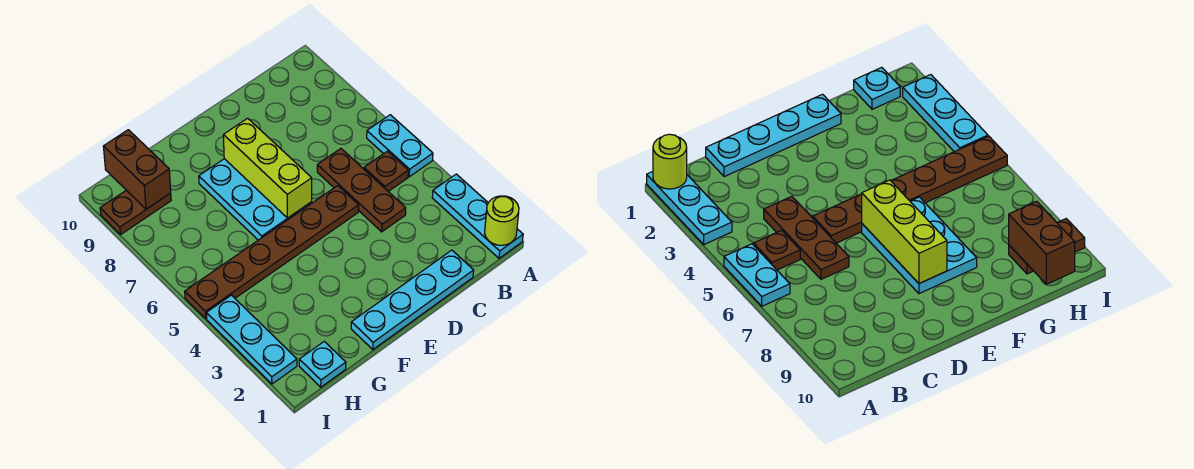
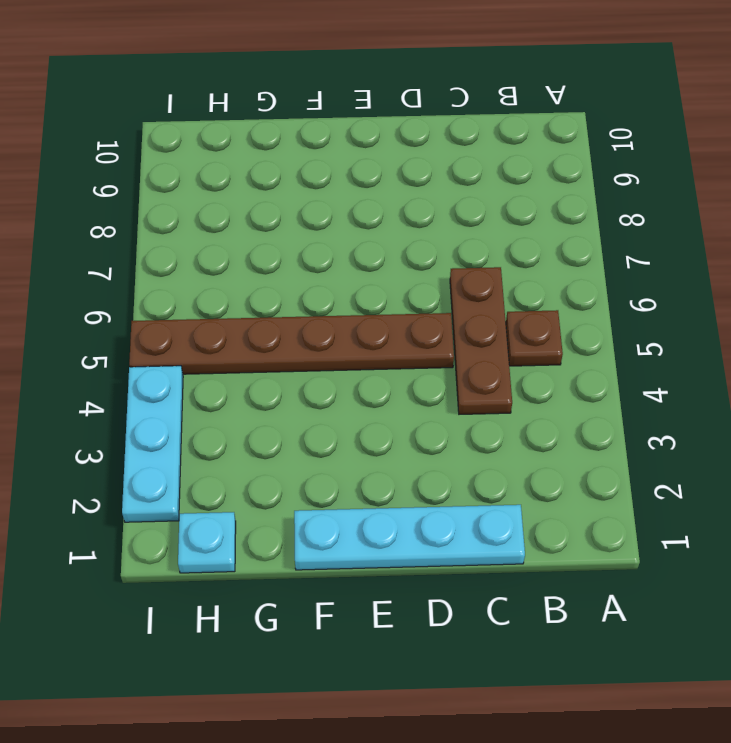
none -> cyan 1x3 plate [432,174,523,258]
none -> cyan 1x2 plate [367,115,433,177]
none -> cyan 2x3 plate [199,159,312,240]

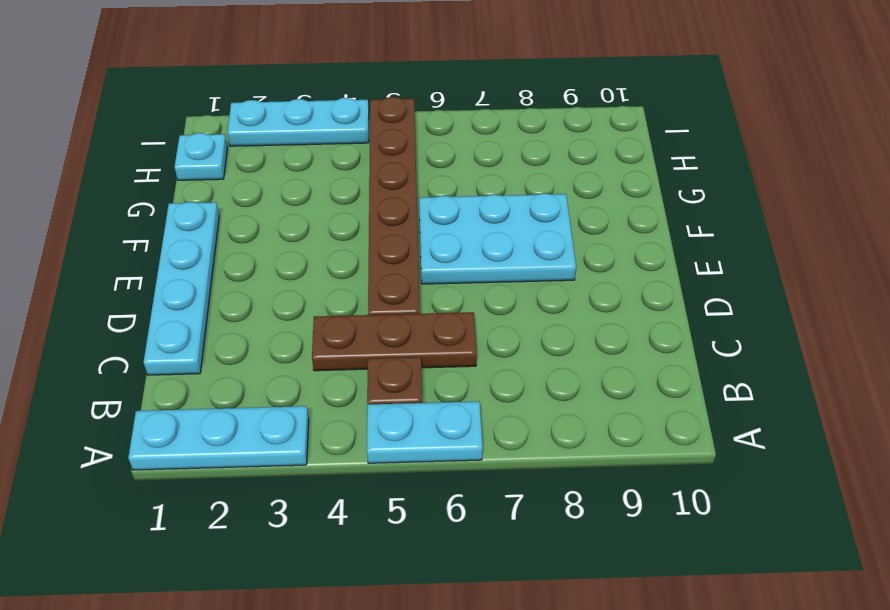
none -> brown 1x2 plate [100,190,171,234]
none -> lime 1x1 round brick [485,196,519,245]
none -> lime 1x3 brick [223,118,312,218]

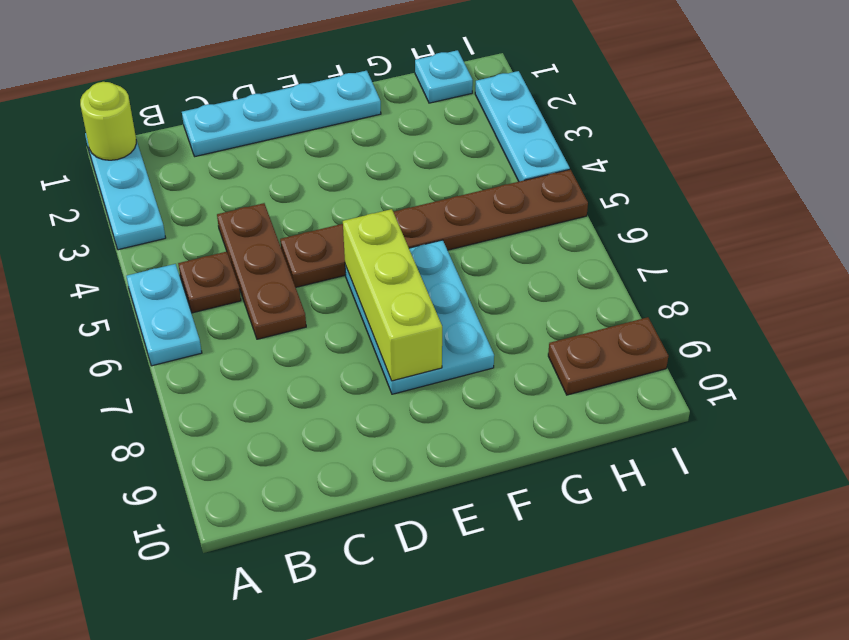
none -> brown 1x2 brick [103,130,171,209]

